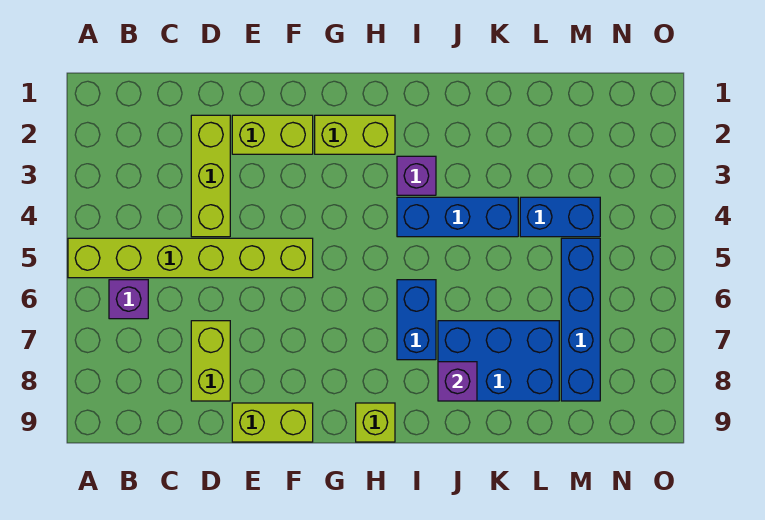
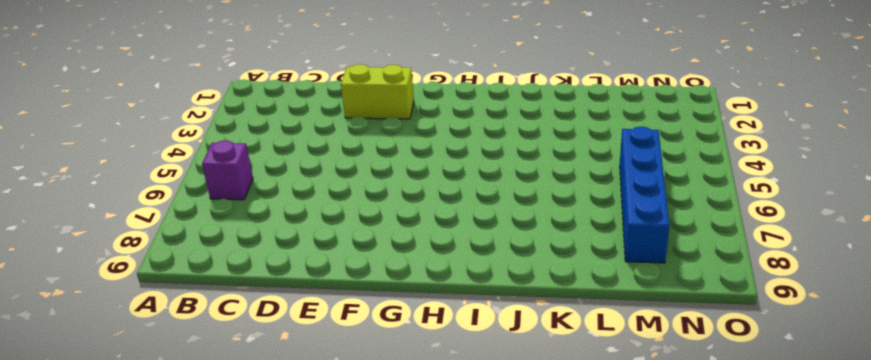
none -> lime 1x6 brick [68,238,313,278]
none -> lime 1x3 brick [191,115,230,237]
none -> lime 1x2 brick [191,321,230,401]

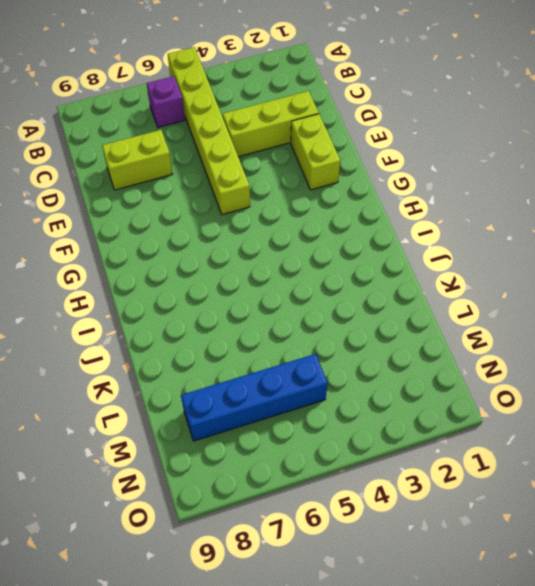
none -> lime 1x2 brick [232,403,313,442]
none -> lime 1x2 brick [315,115,395,154]
none -> lime 1x1 brick [356,403,395,442]

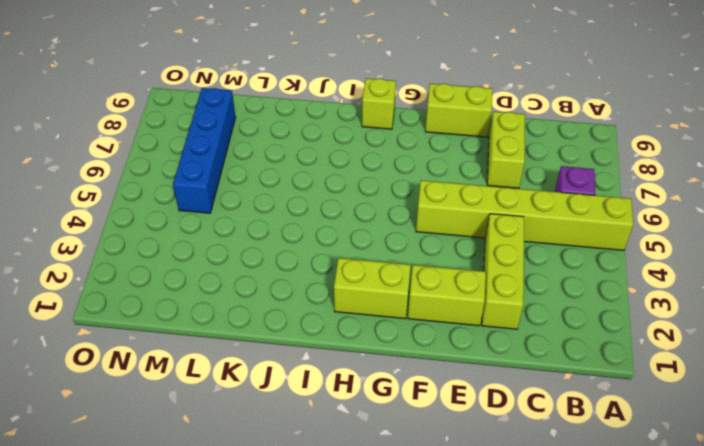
none -> purple 1x1 brick [397,156,436,195]
none -> blue 1x3 brick [397,197,518,237]
none -> blue 1x2 brick [397,280,436,360]

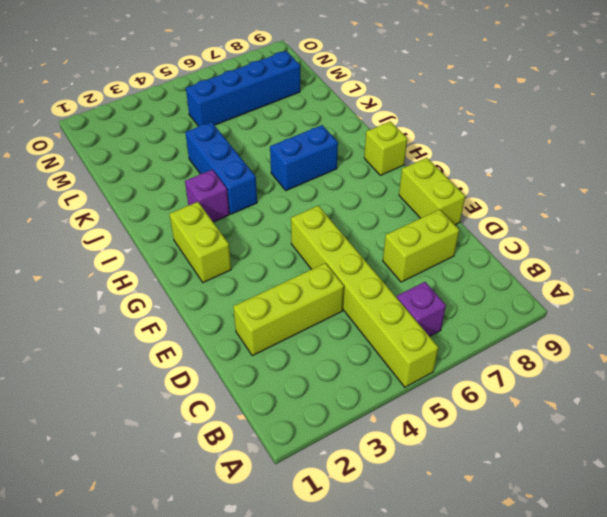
none -> lime 1x2 brick [232,115,313,154]
none -> blue 2x3 brick [438,321,559,401]
none -> blue 1x2 brick [520,197,600,237]

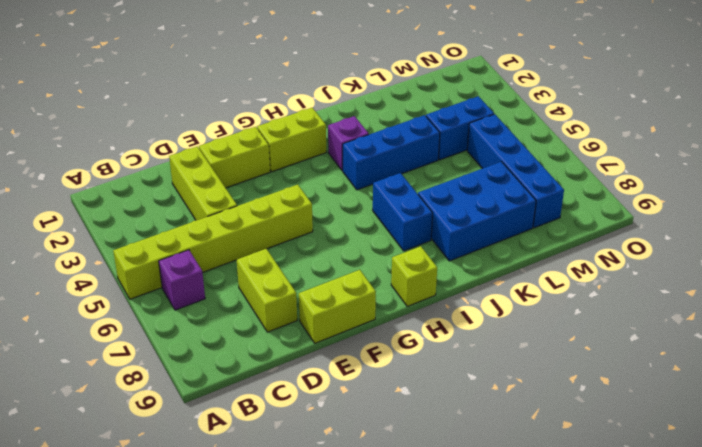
none -> purple 1x1 brick [438,362,477,401]

